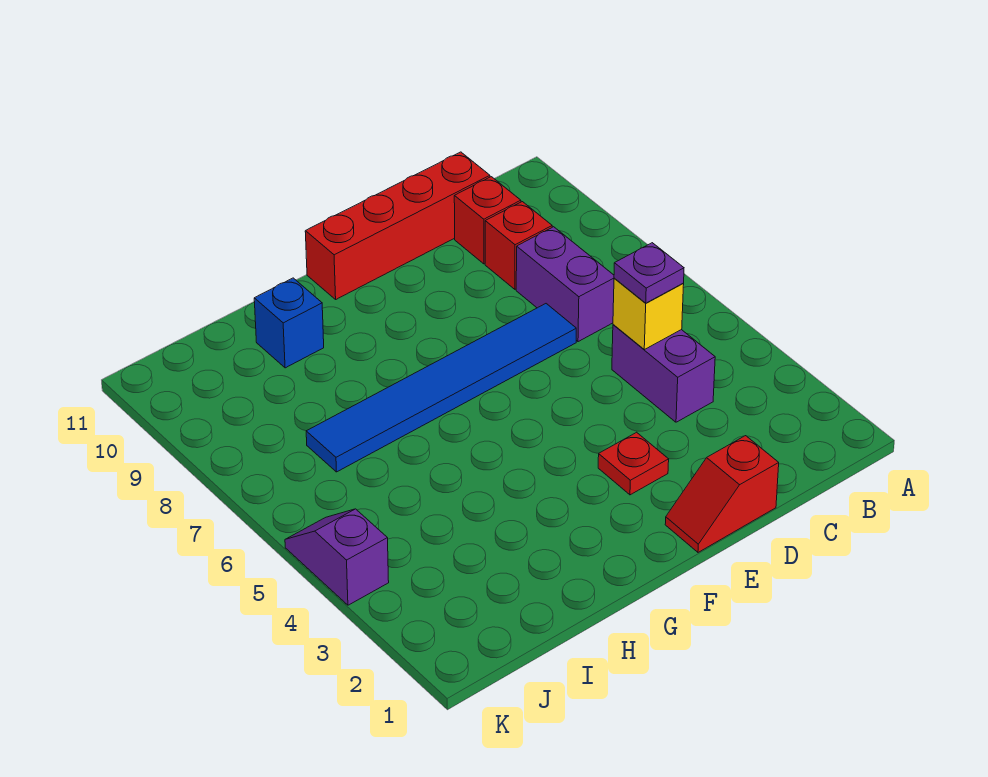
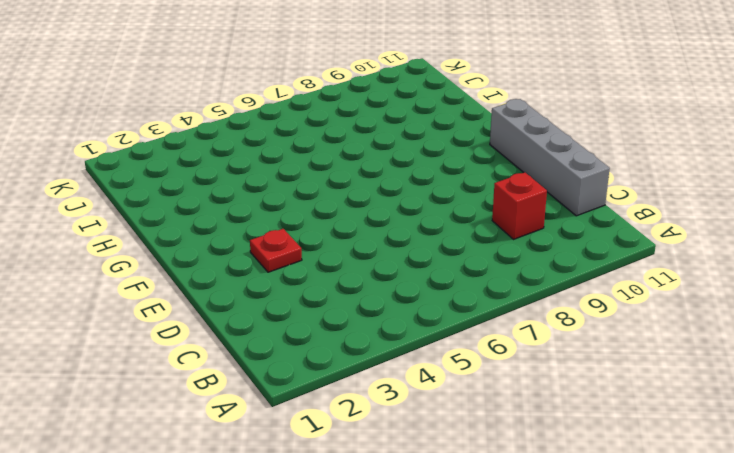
grey 1x4 brick [490,99,610,216] -> red 1x4 brick [305,152,490,299]
none -> purple 1x2 brick [612,325,715,422]
none -> purple 1x2 brick [516,227,614,342]
none -> red 1x1 brick [454,177,521,264]

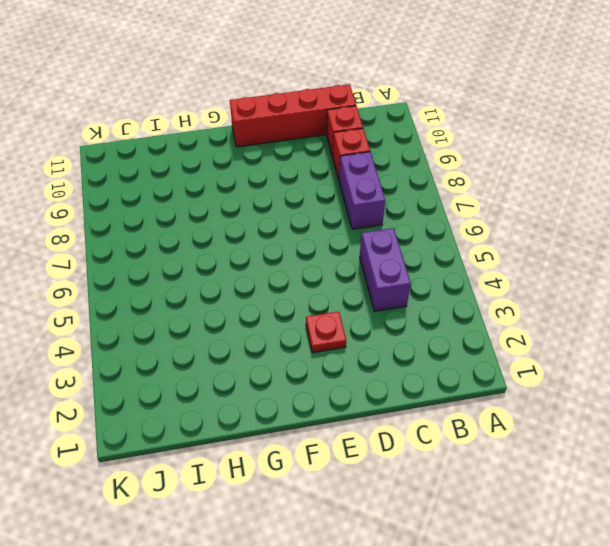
none -> red 1x2 slope [665,436,779,552]
none -> blue 1x6 tile [306,304,576,472]
none -> blue 1x1 brick [254,278,324,368]

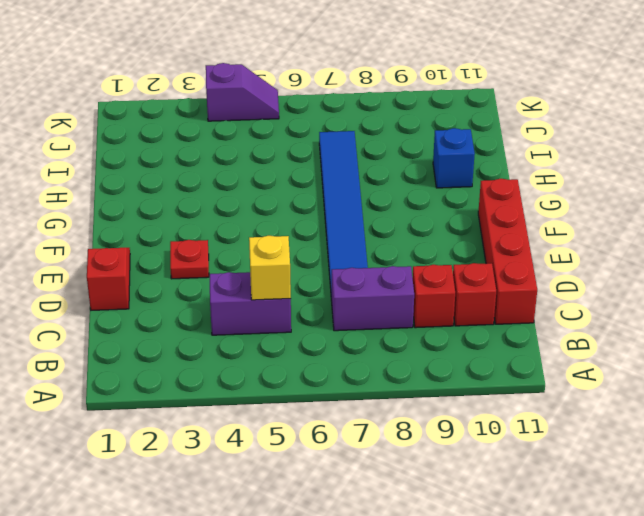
none -> purple 1x1 plate [614,243,684,303]

